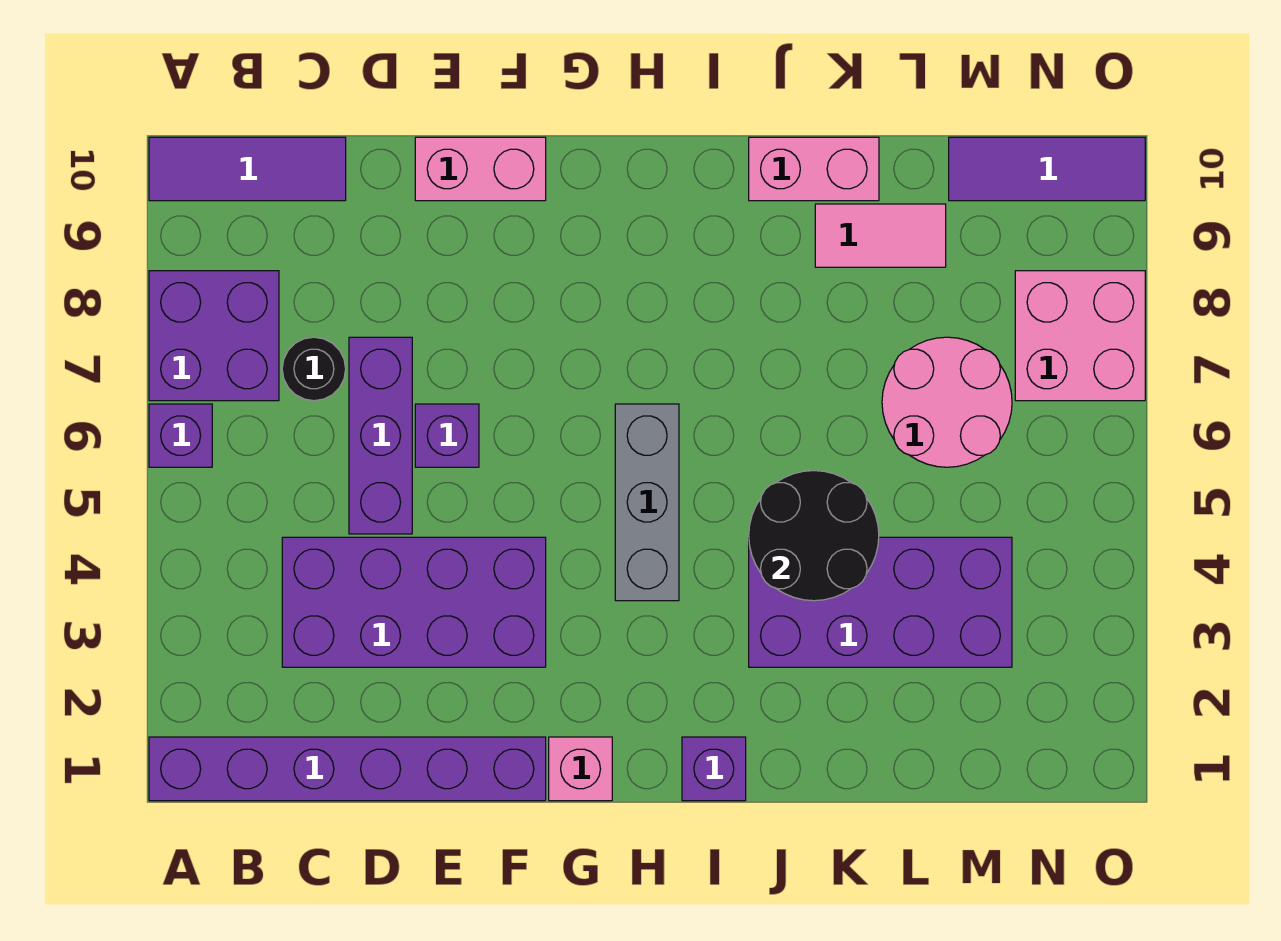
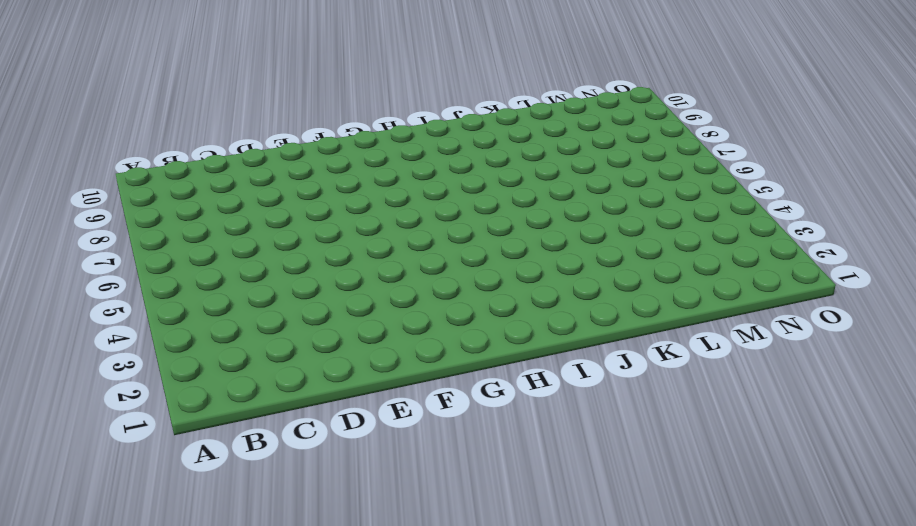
none -> purple 1x6 brick [149,737,546,801]
none -> purple 1x1 brick [149,404,212,467]
none -> purple 2x2 brick [149,271,279,401]

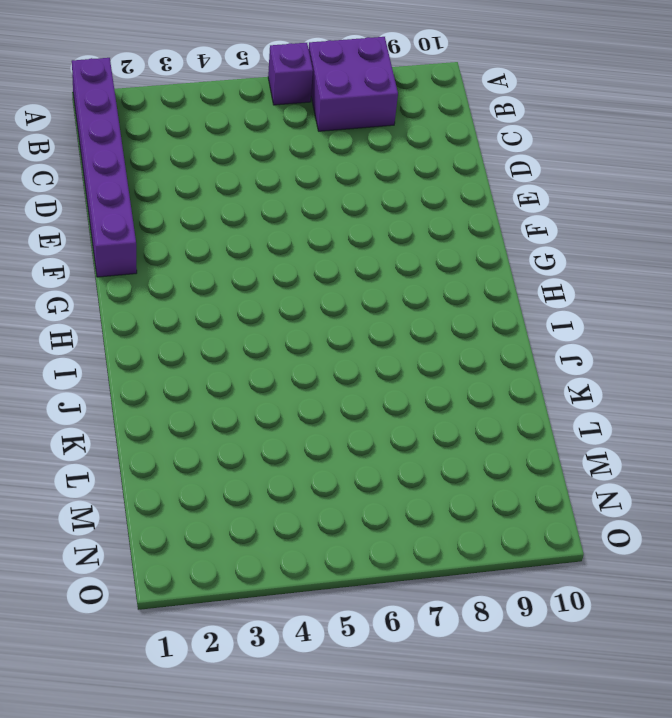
none -> purple 1x3 tile [149,137,346,201]
none -> purple 2x4 brick [282,537,546,667]
none -> black 1x1 round brick [282,337,346,401]

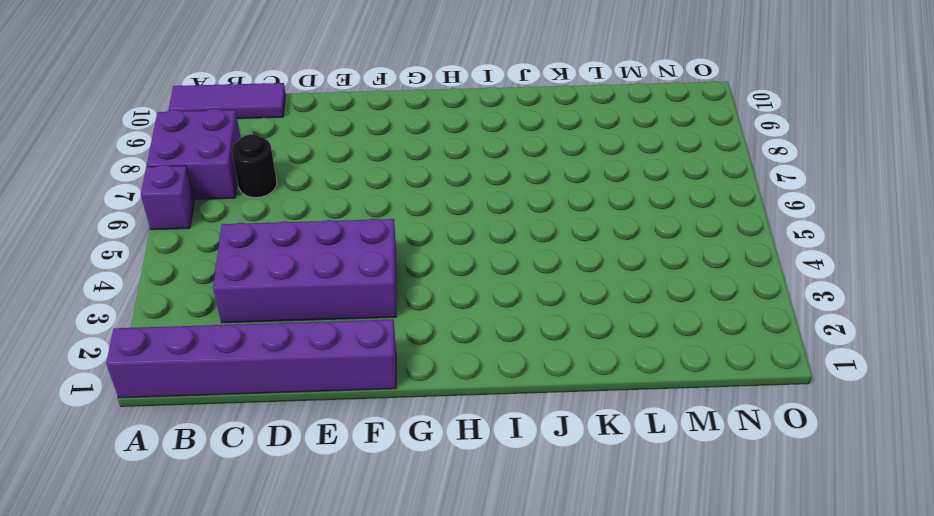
none -> purple 1x3 brick [349,337,412,534]
none -> purple 1x1 brick [415,404,479,467]
none -> pink 1x2 brick [415,137,546,201]

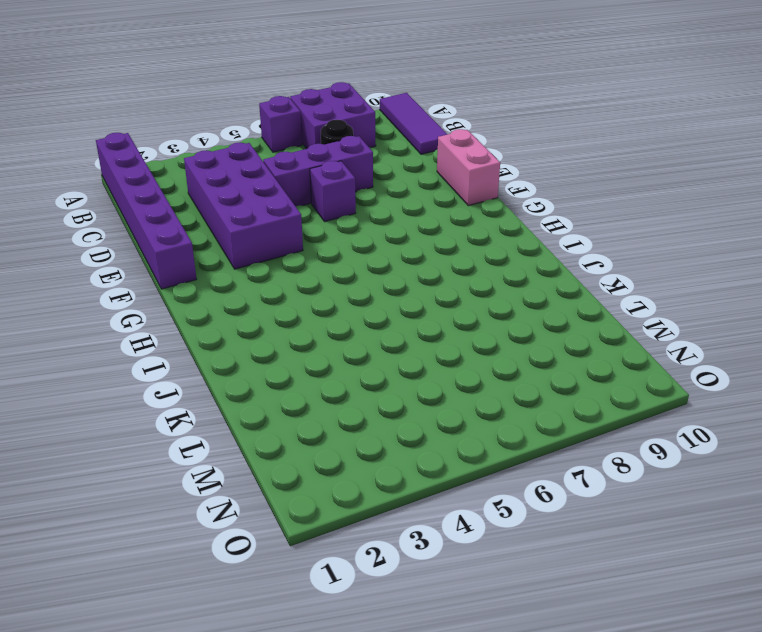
none -> pink 1x1 brick [549,737,612,801]
none -> grey 1x3 brick [615,404,679,601]
none -> purple 1x1 brick [682,737,746,801]

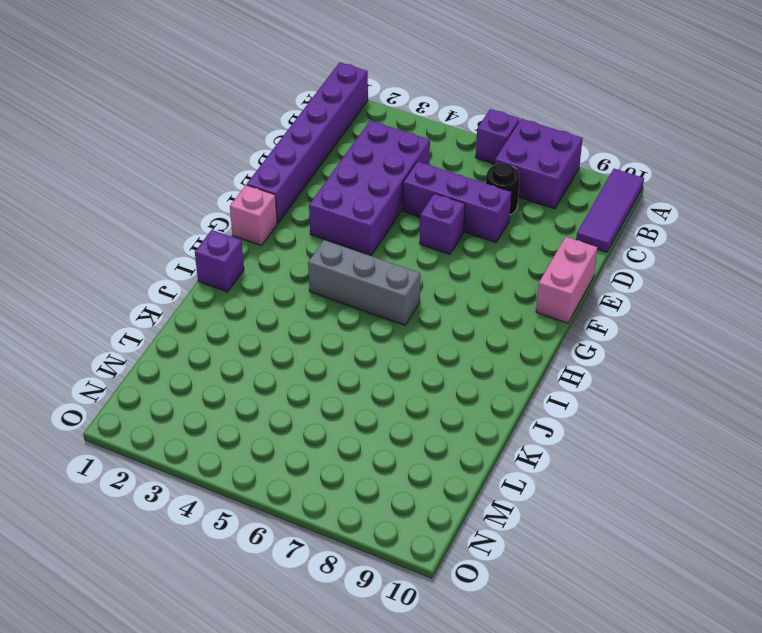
none -> purple 2x4 brick [749,537,1012,667]
none -> pink 1x2 brick [749,137,879,201]
none -> pink 1x2 tile [815,204,946,267]

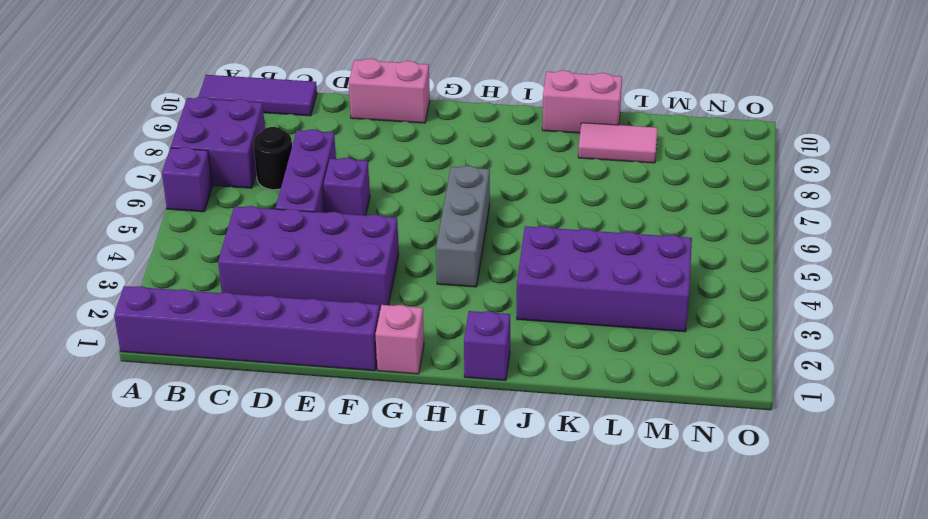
none -> pink 2x2 round brick [882,337,1012,467]
none -> purple 1x3 tile [949,137,1145,201]
none -> pink 2x2 brick [1015,271,1145,401]

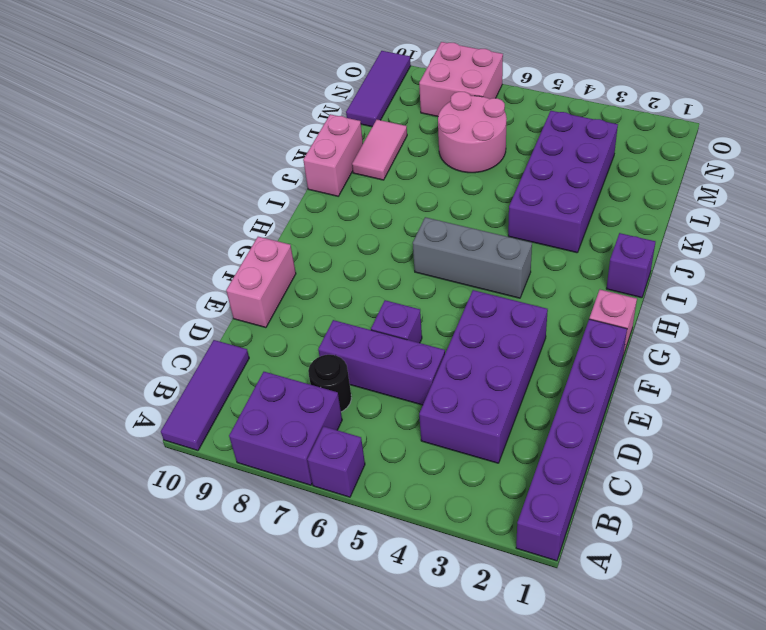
none -> black 2x2 round brick [749,471,879,601]

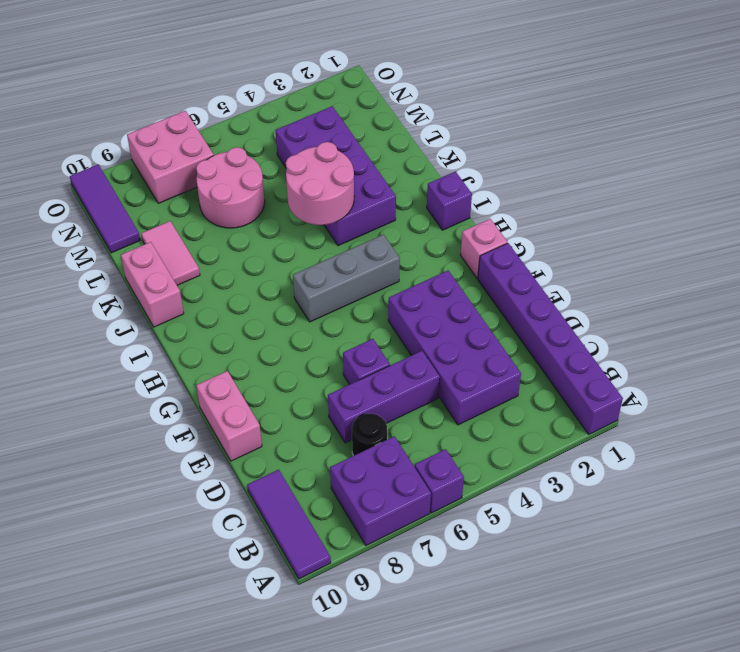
pink 2x2 round brick [286,142,354,225] -> black 2x2 round brick [749,471,879,601]

